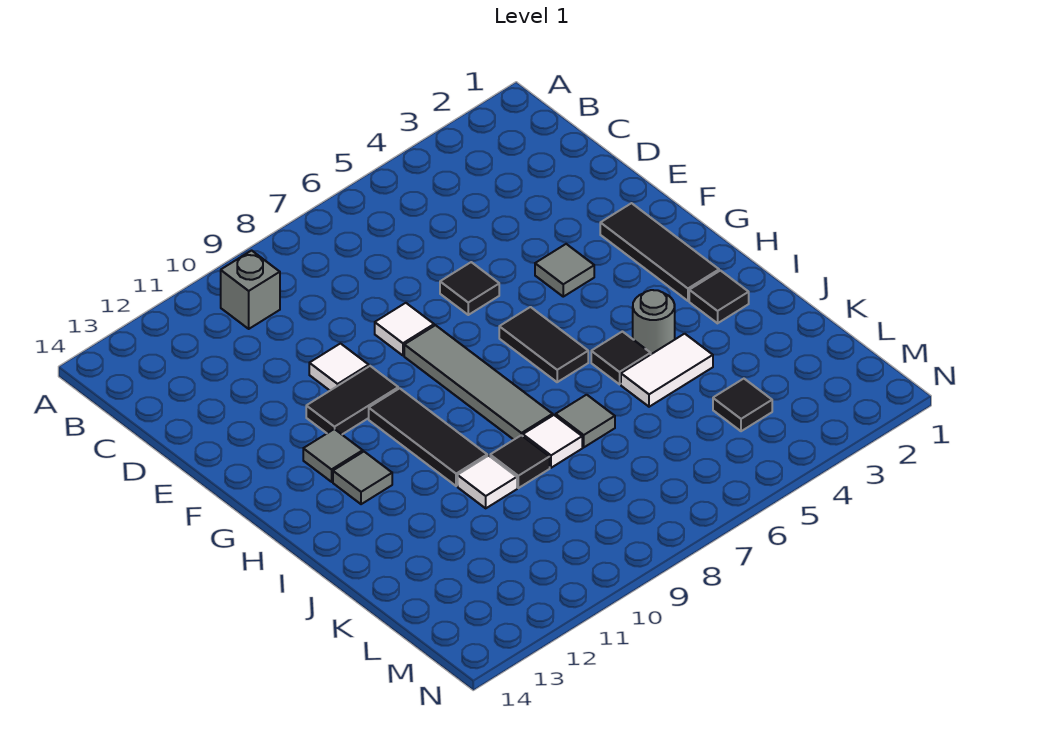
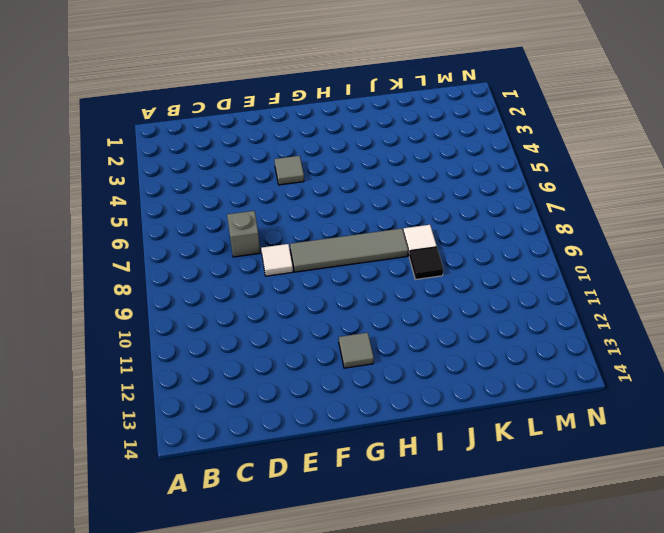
grey 1x1 brick [227,211,260,257] -> grey 1x1 brick moved to [221,251,280,329]
none -> black 1x1 tile [440,262,499,315]
none -> white 1x1 tile [309,344,369,390]
none -> black 1x3 tile [600,203,719,301]

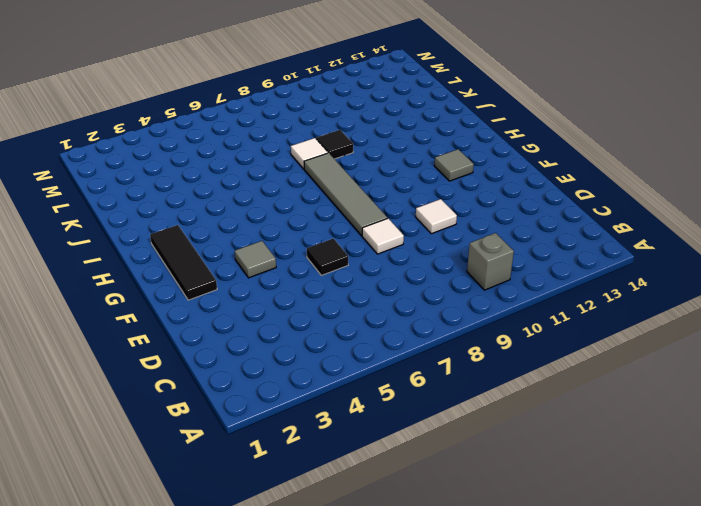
none -> black 1x2 tile [306,366,398,434]
none -> black 1x2 tile [499,307,588,382]
none -> black 1x3 tile [369,388,487,486]

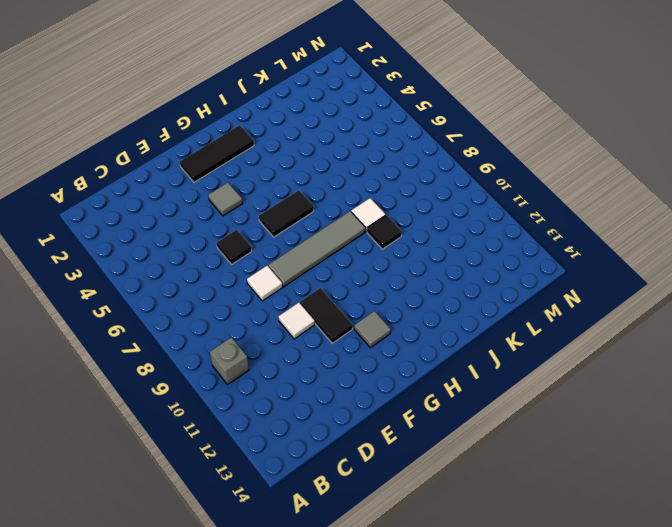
none -> black 1x3 tile [369,388,487,486]
none -> grey 1x1 tile [333,452,392,504]
none -> black 1x1 tile [689,271,749,323]

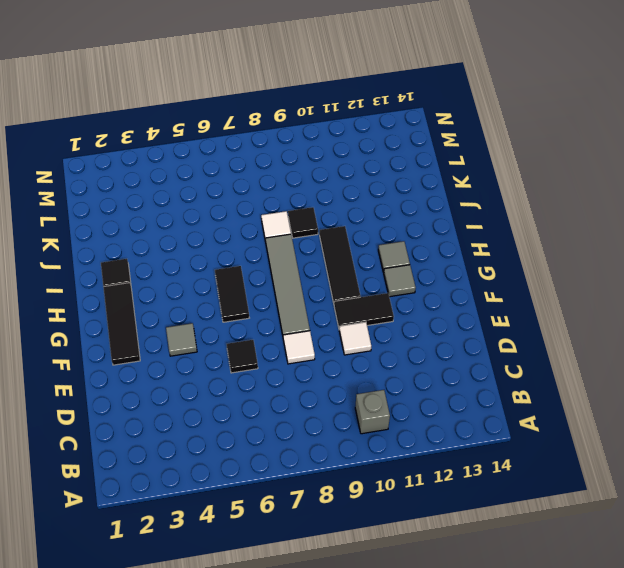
none -> grey 1x1 round brick [633,290,675,354]
none -> black 1x1 tile [591,332,651,384]
none -> white 1x2 tile [621,334,713,407]

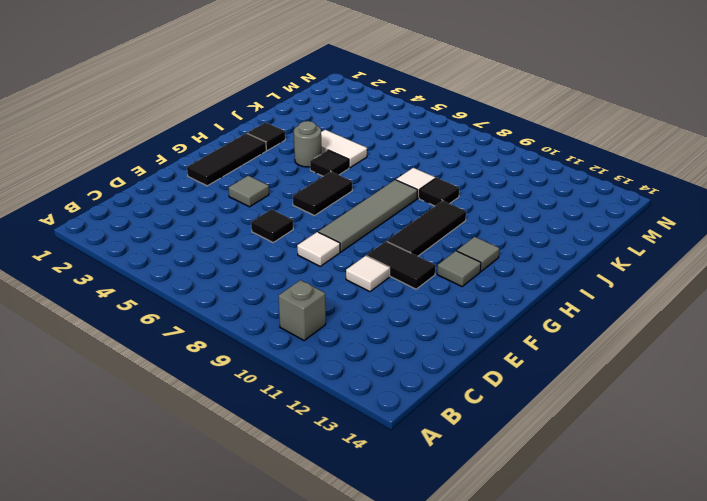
none -> grey 1x1 tile [556,395,615,447]
none -> white 1x1 tile [458,456,517,508]
none -> black 1x1 tile [713,379,772,431]

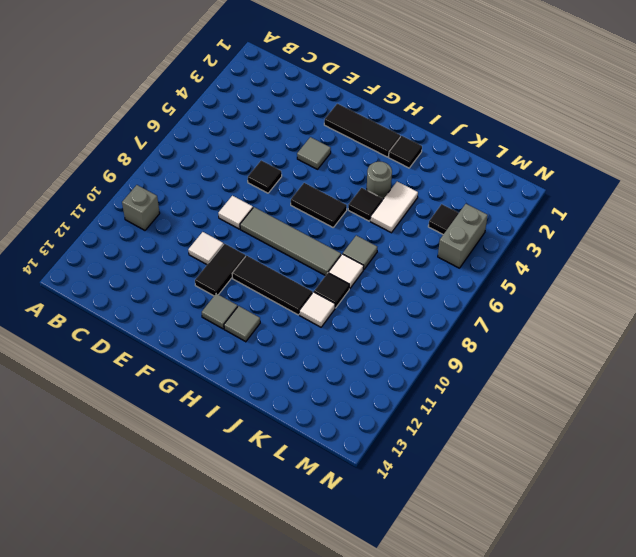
grey 1x2 brick [438,204,488,268] -> none

